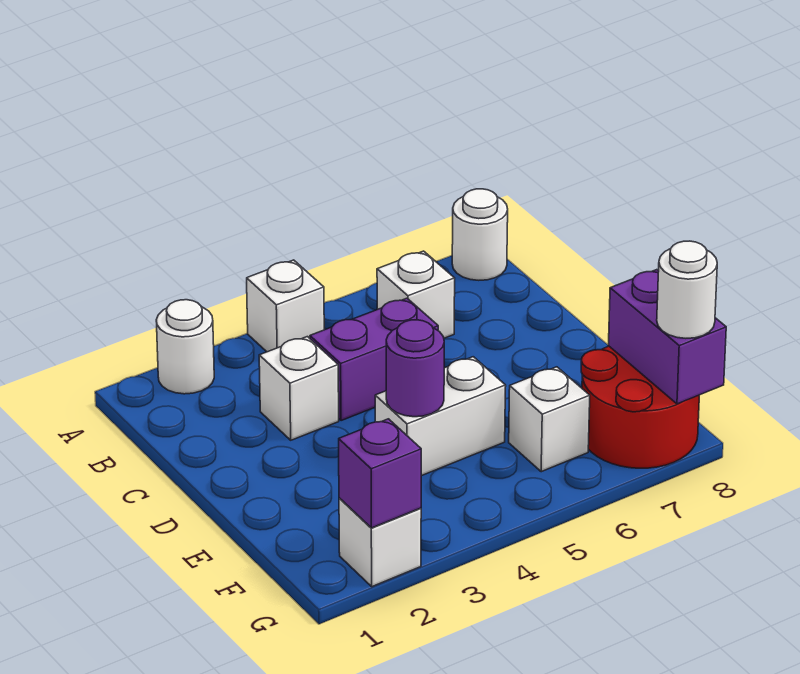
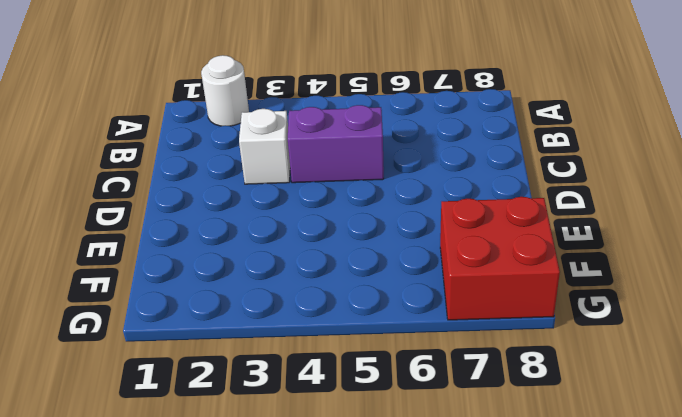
red 2x2 brick [440,197,560,320] -> red 2x2 round brick [581,346,699,468]
none -> white 1x1 brick [247,260,324,352]
none -> white 1x1 round brick [452,189,508,280]
none -> white 1x1 brick [377,251,455,338]

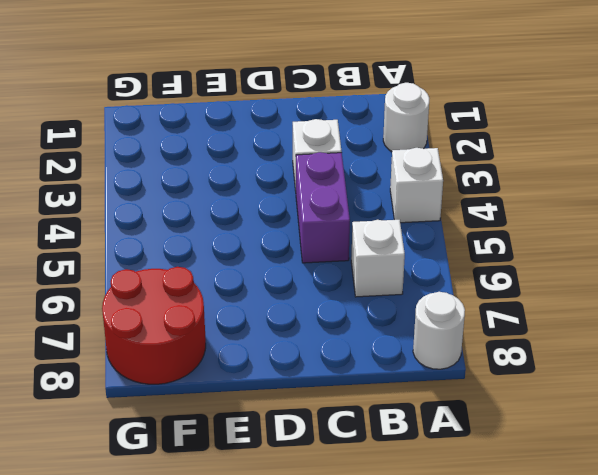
none -> white 1x2 brick [375,357,506,476]
none -> white 1x1 brick [509,367,590,472]
none -> white 1x1 brick [339,498,421,587]

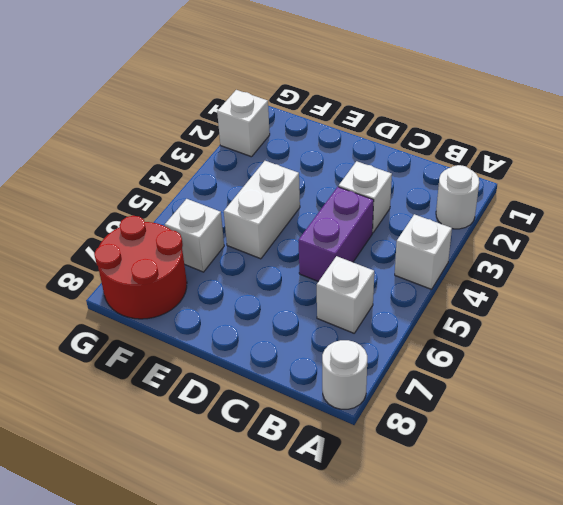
none -> purple 1x1 round brick [386,320,444,417]
none -> purple 1x2 brick [608,270,726,404]
none -> purple 1x1 brick [339,419,421,528]

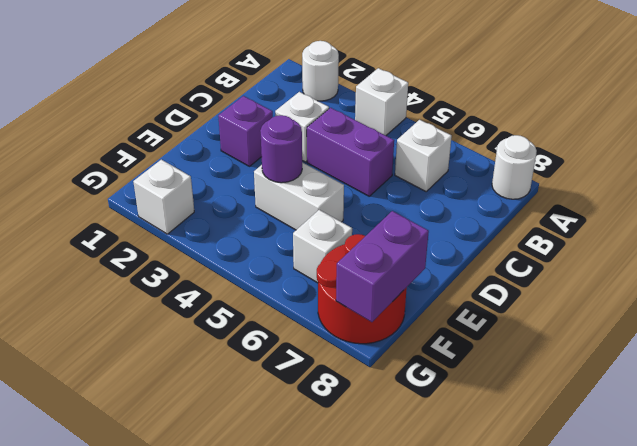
purple 1x1 brick [218,96,273,166] -> purple 1x1 brick moved to [339,419,421,528]
none -> white 1x1 round brick [657,241,717,338]

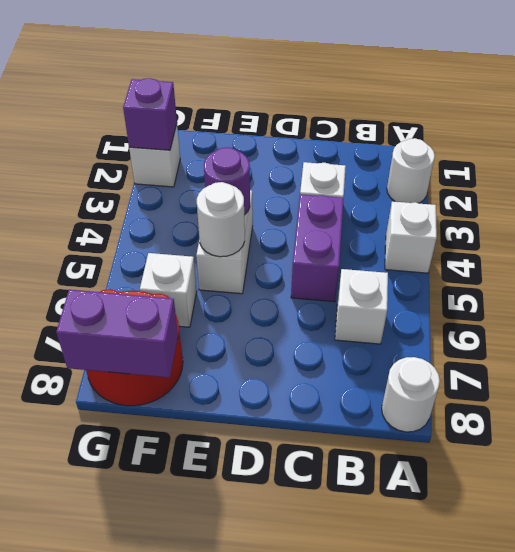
white 1x1 round brick [197,182,245,257] -> white 1x1 round brick moved to [657,241,717,338]

